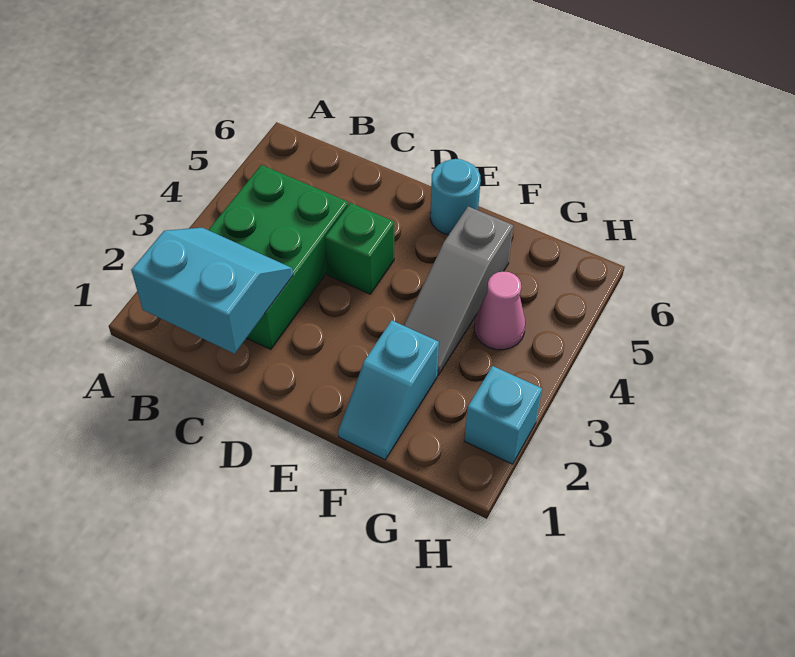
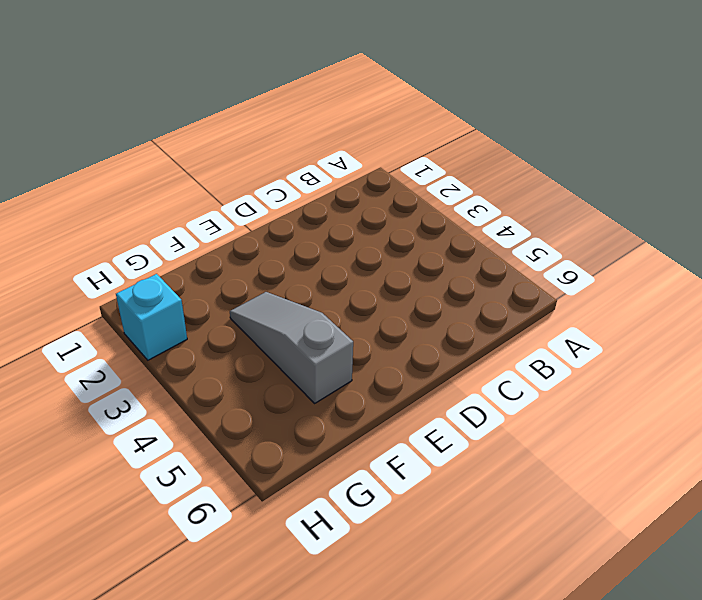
none -> green 2x3 brick [209,165,348,350]
none -> green 1x1 brick [325,203,394,294]

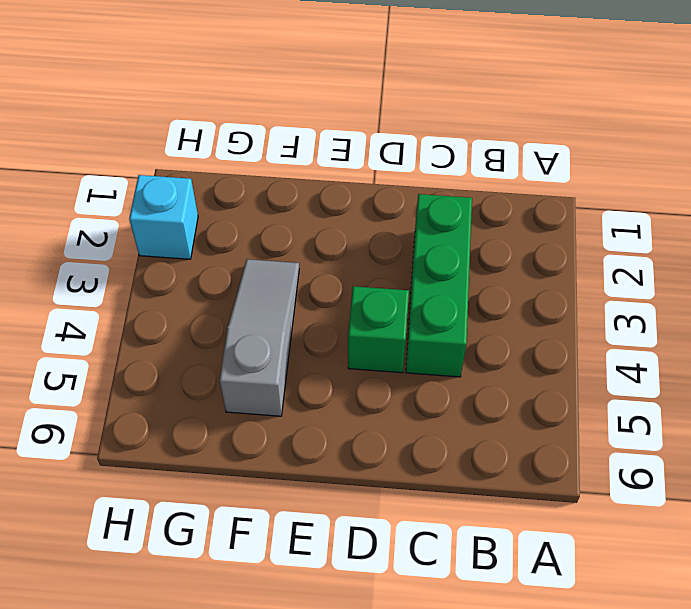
green 1x3 brick [406,194,472,377] -> green 2x3 brick [209,165,348,350]
none -> cyan 1x1 round brick [430,159,481,235]
none -> cyan 1x2 slope [338,320,439,460]

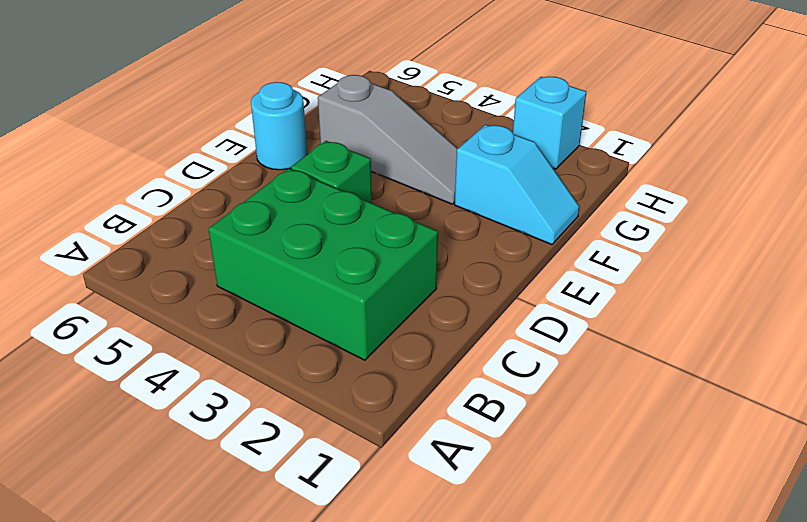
none -> pink 1x1 cone [474,271,525,350]
none -> cyan 2x2 slope [131,228,293,354]

